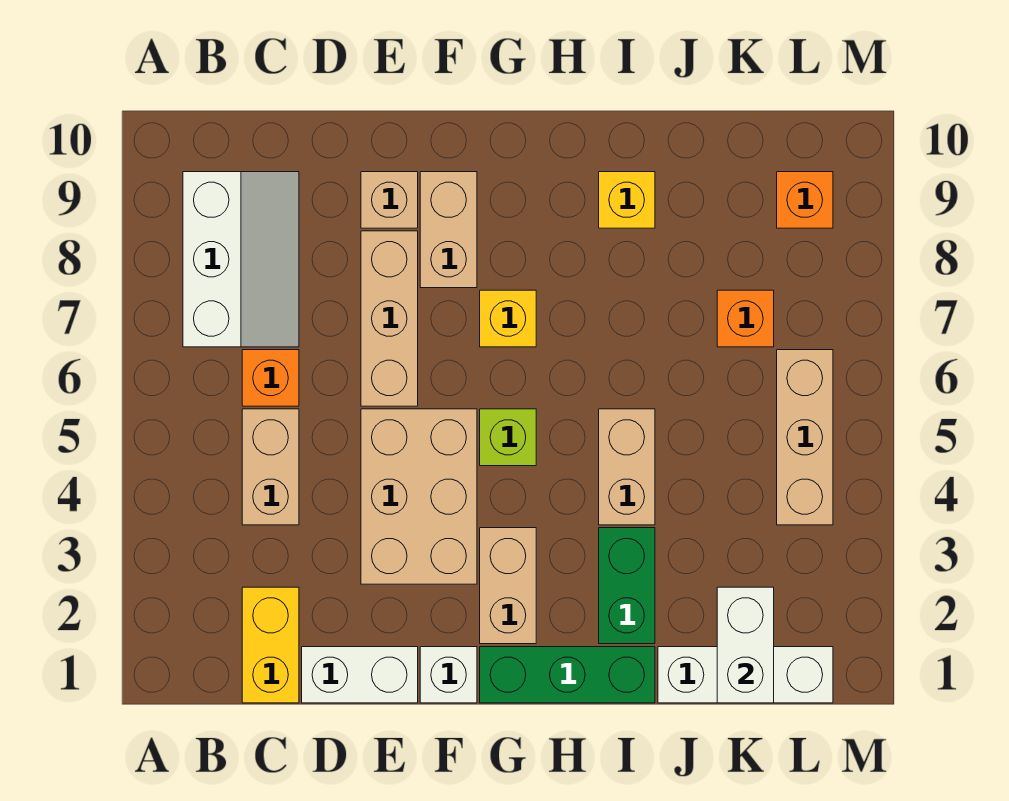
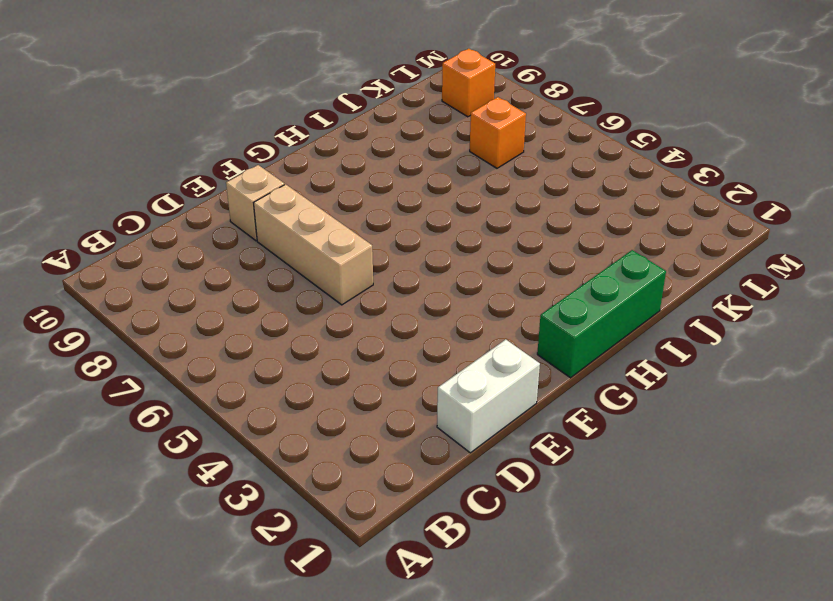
none -> white 2x3 slope [183,172,299,347]
none -> yellow 1x2 brick [242,587,299,703]
none -> tan 1x2 brick [242,409,299,525]

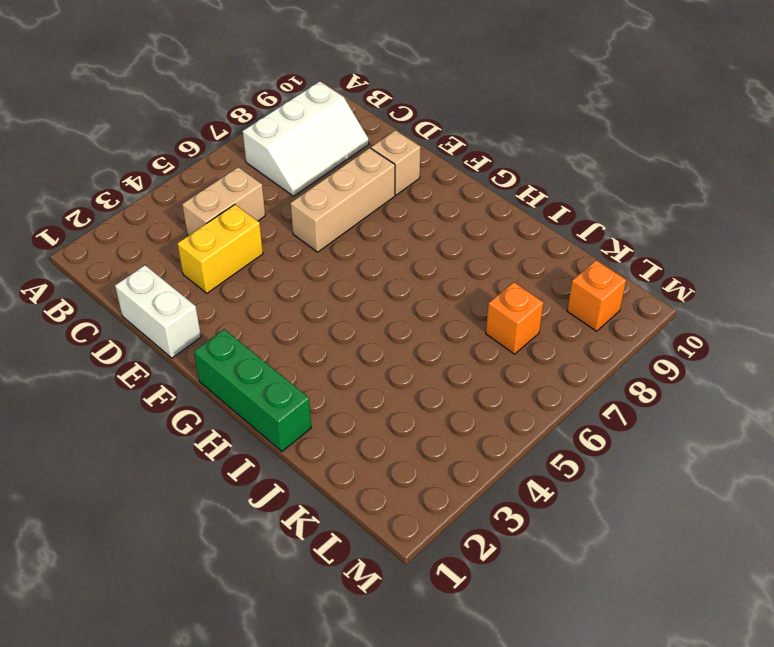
yellow 1x2 brick [177,205,263,293] -> yellow 1x2 brick moved to [242,587,299,703]
none -> orange 1x1 brick [242,350,299,406]
none -> tan 2x3 brick [361,409,477,584]
none -> white 1x1 brick [420,647,477,703]

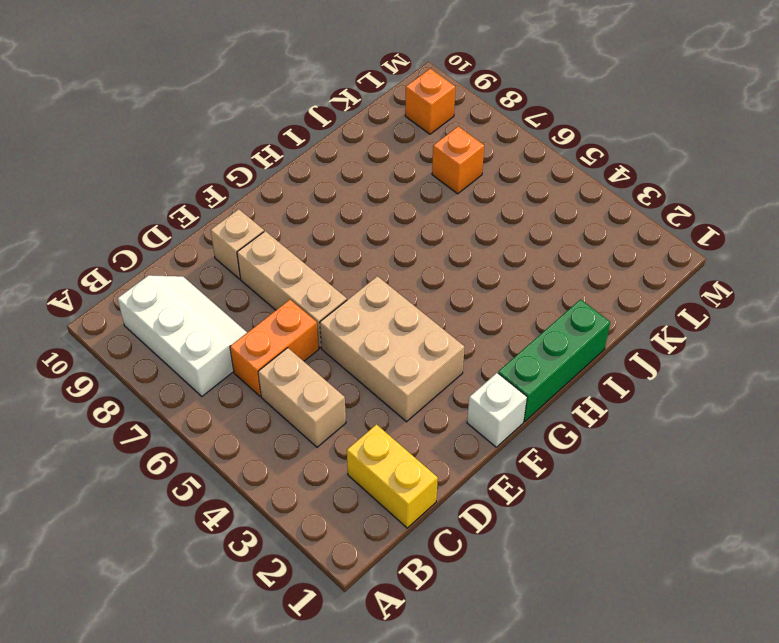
orange 1x2 brick [230,300,319,396] -> orange 1x1 brick [242,350,299,406]
none -> white 1x2 brick [302,647,418,703]
none -> tan 1x2 brick [420,172,477,288]
none -> tan 1x2 brick [480,528,536,644]

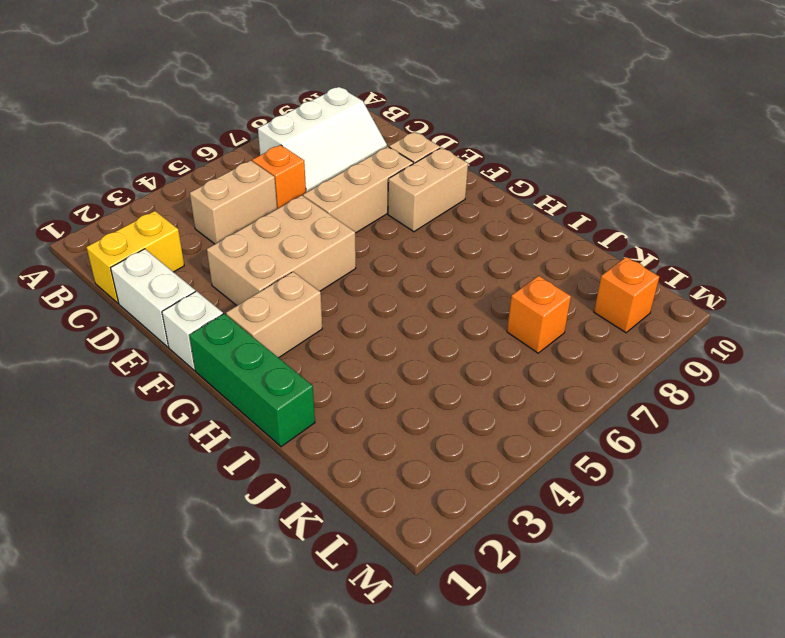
none -> lime 1x1 brick [480,409,536,466]
none -> yellow 1x1 brick [480,290,536,347]
none -> green 1x2 brick [599,528,655,644]

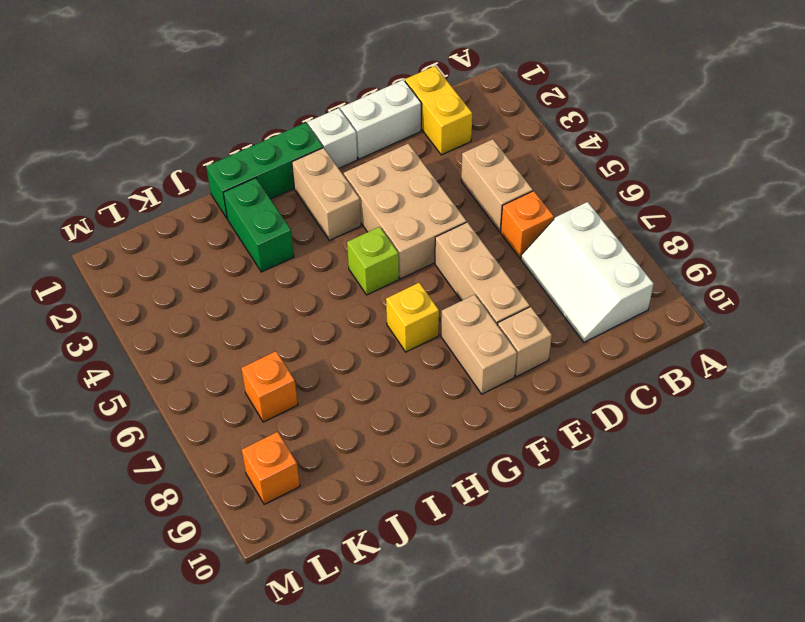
none -> tan 1x2 brick [599,409,655,525]
none -> yellow 1x1 brick [599,172,655,228]
none -> white 1x3 brick [658,647,833,703]

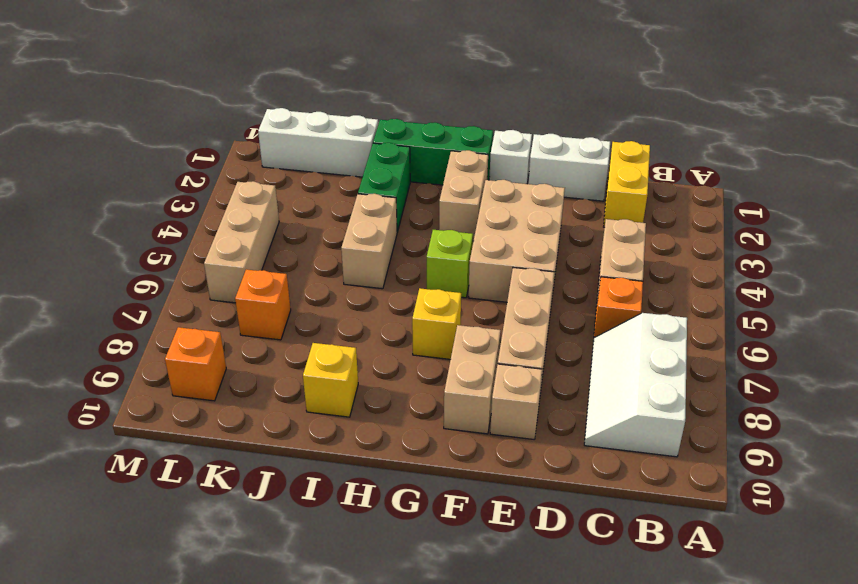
none -> white 1x2 brick [717,587,774,703]

